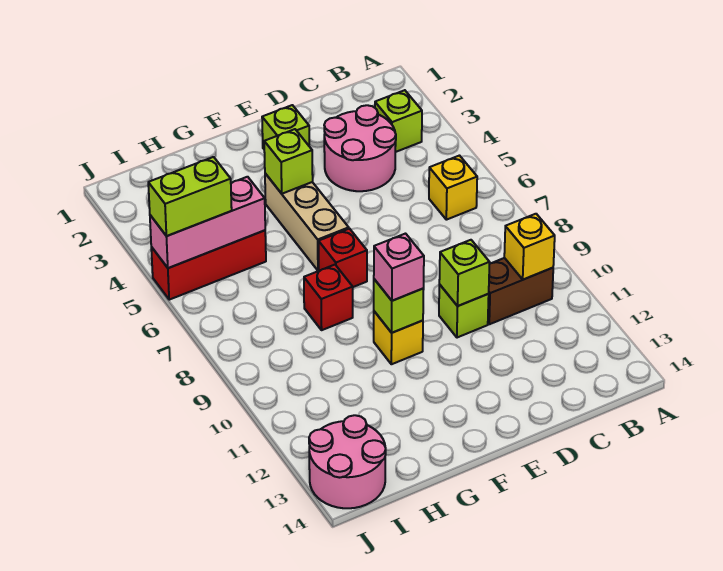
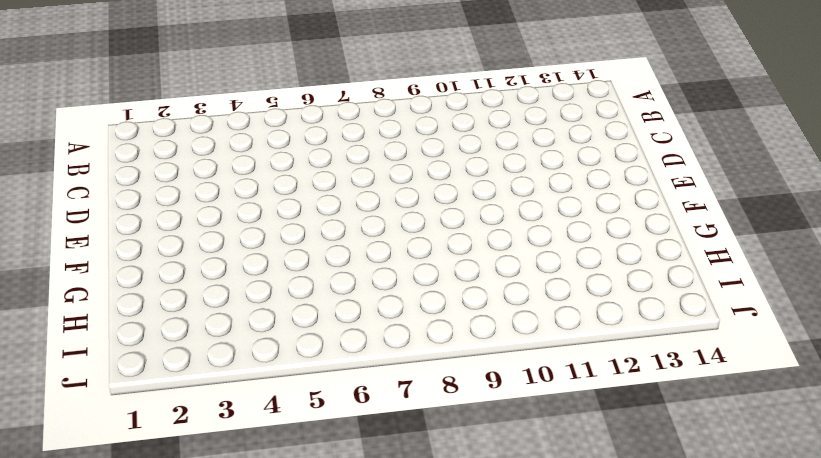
none -> lime 1x1 brick [375,90,422,152]
none -> yellow 1x1 brick [429,156,477,220]
none -> brown 1x2 brick [488,258,553,324]

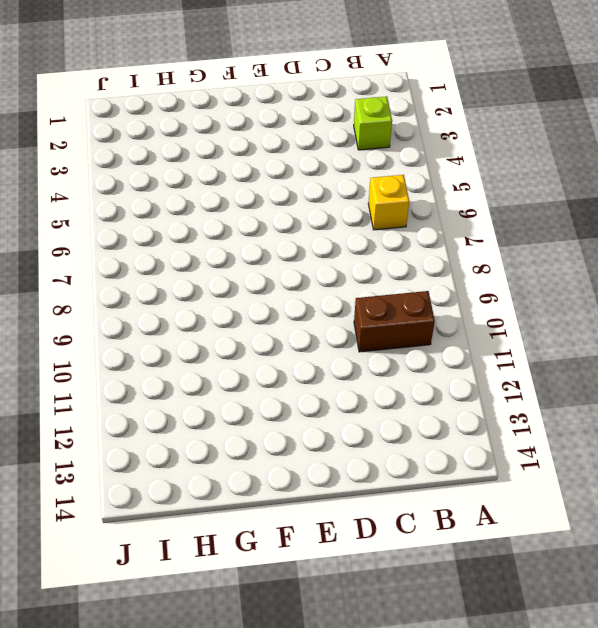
none -> pink 2x2 round brick [324,105,396,191]
none -> lime 1x1 brick [439,284,489,338]
none -> lime 1x1 brick [262,105,309,149]

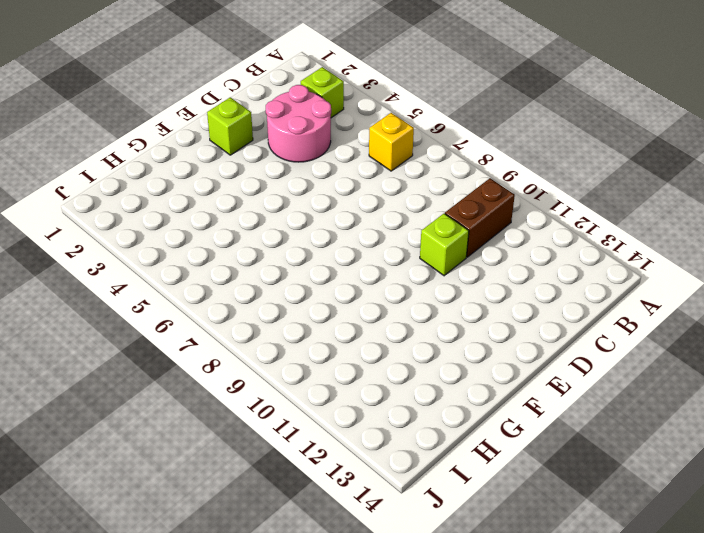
none -> tan 1x3 brick [265,173,349,271]
none -> red 1x1 brick [319,229,367,287]
none -> yellow 1x1 brick [374,311,423,364]

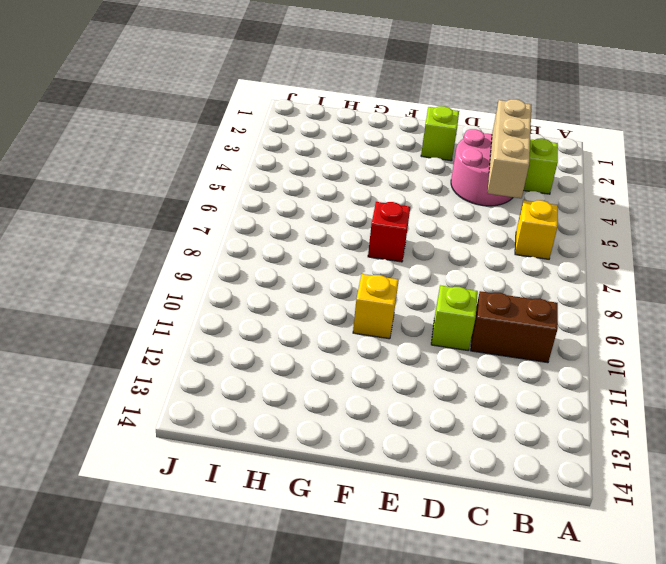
tan 1x3 brick [488,99,531,198] -> tan 1x3 brick moved to [265,173,349,271]
none -> red 1x1 brick [304,265,353,330]
none -> red 1x3 brick [151,230,266,300]
none -> pink 2x2 round brick [309,415,386,508]

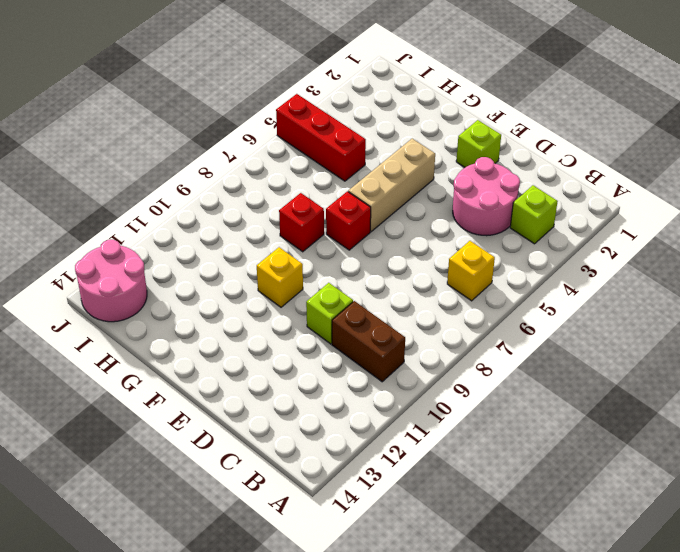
none -> yellow 1x1 brick [504,214,555,280]
none -> lime 1x1 brick [439,240,490,306]
none -> lime 1x1 brick [264,129,313,194]

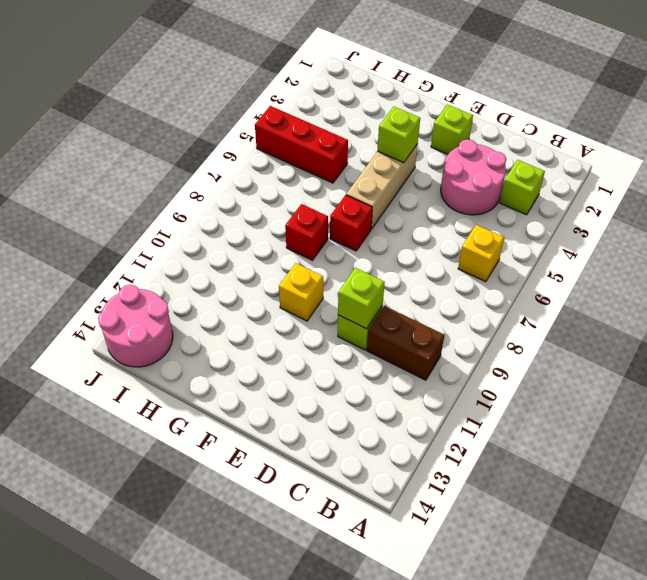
none -> yellow 1x1 brick [504,214,555,280]
none -> lime 1x1 brick [374,279,424,333]
none -> pink 1x3 brick [150,177,265,268]

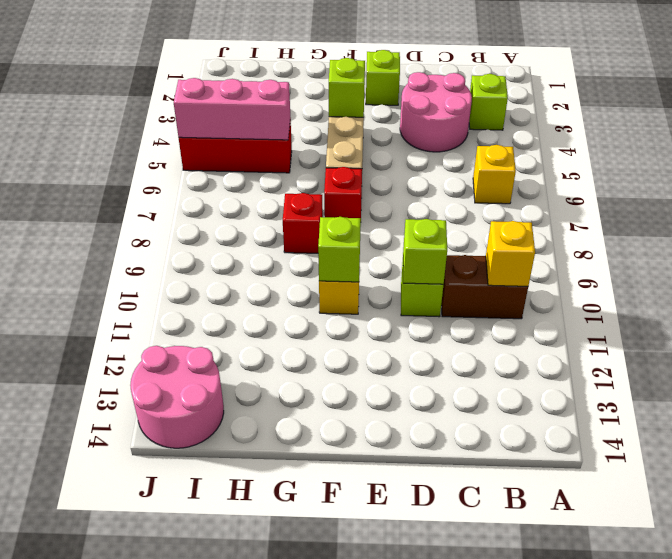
none -> pink 1x1 brick [374,234,424,301]
none -> lime 1x2 brick [148,157,232,236]

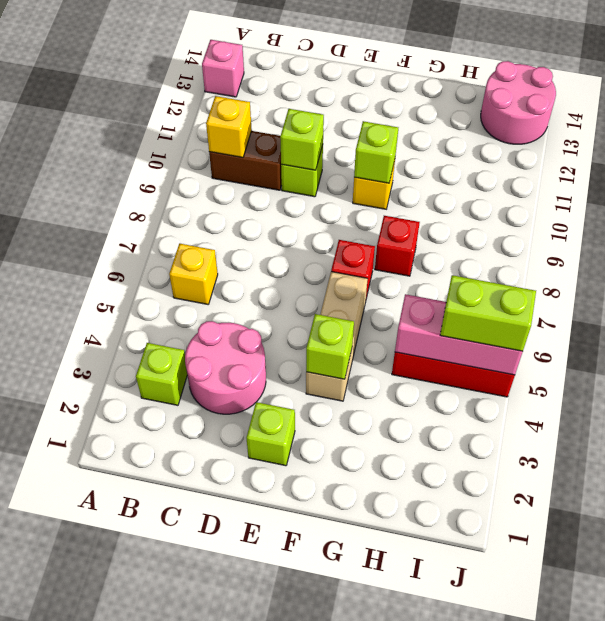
pink 1x1 brick [202,40,244,97] -> pink 1x1 brick moved to [374,234,424,301]

